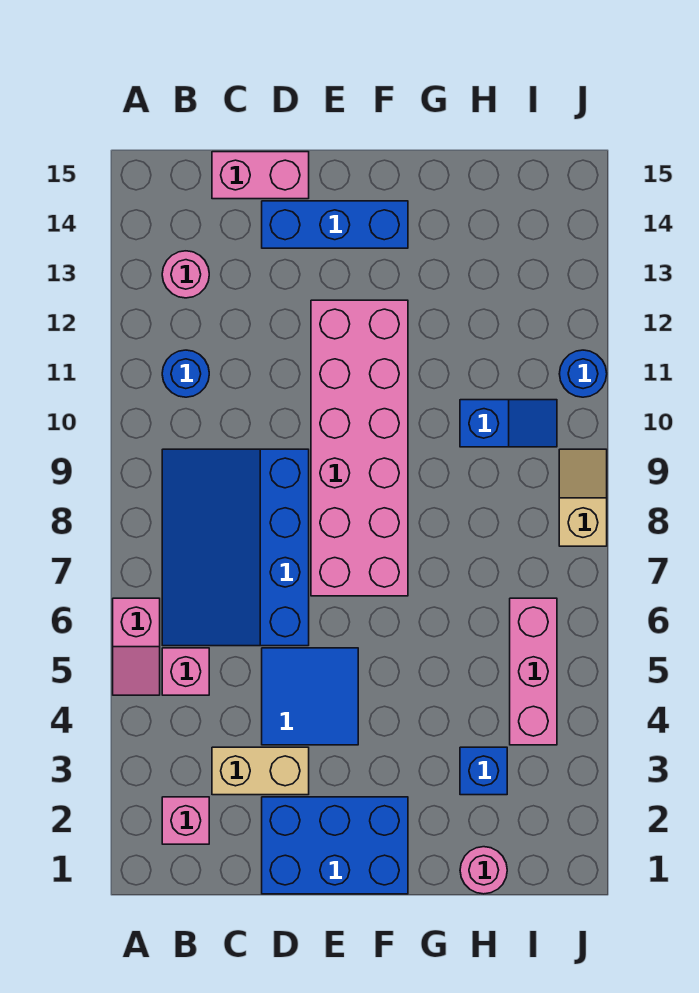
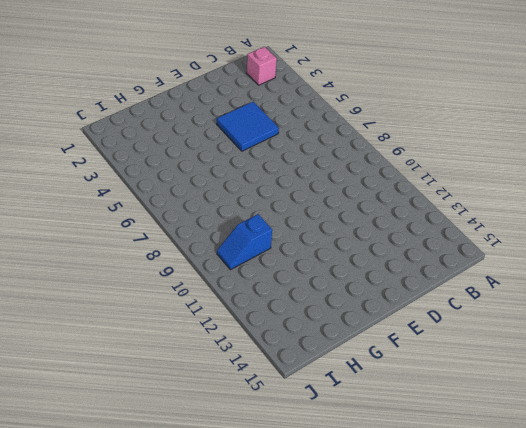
none -> pink 1x2 slope [113,598,160,695]
none -> pink 1x1 brick [162,648,209,695]
none -> blue 3x4 slope [162,449,309,646]

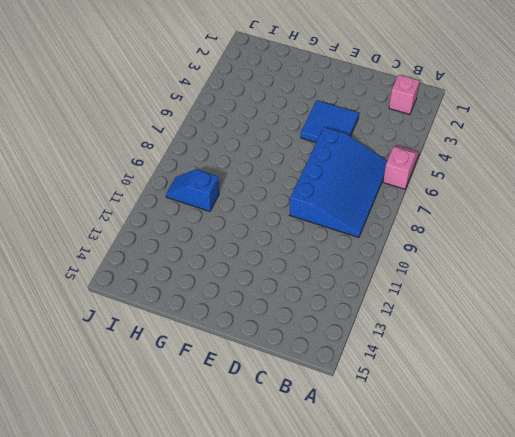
none -> pink 1x1 brick [162,648,209,695]
none -> blue 1x1 round brick [162,350,209,397]
none -> pink 1x1 round brick [162,251,209,298]

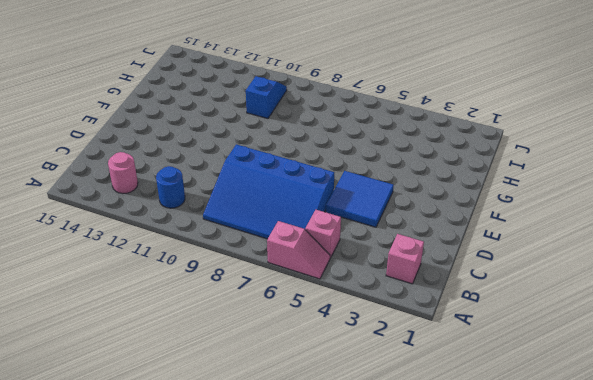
none -> tan 1x2 brick [212,747,309,795]
none -> pink 1x2 brick [212,152,309,199]
none -> blue 2x3 brick [262,797,408,894]

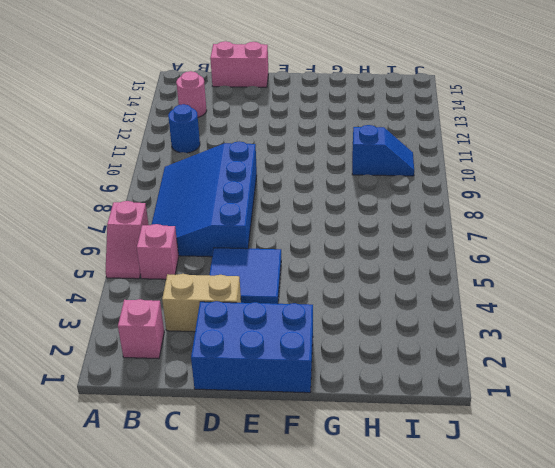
none -> blue 1x3 brick [262,201,408,248]
none -> pink 2x6 brick [311,300,408,596]
none -> pink 1x1 round brick [460,847,507,894]

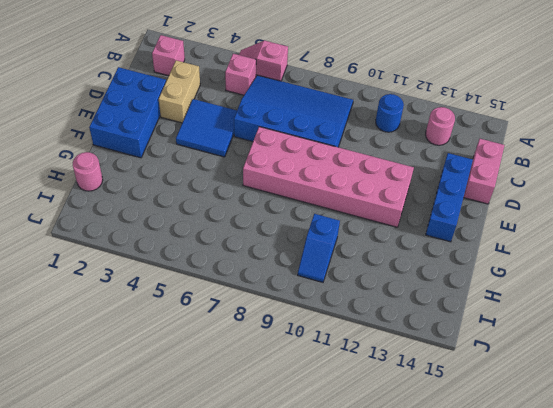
none -> blue 1x1 brick [460,747,507,795]
none -> pink 1x3 brick [510,598,557,745]
none -> tan 1x2 slope [559,449,607,546]

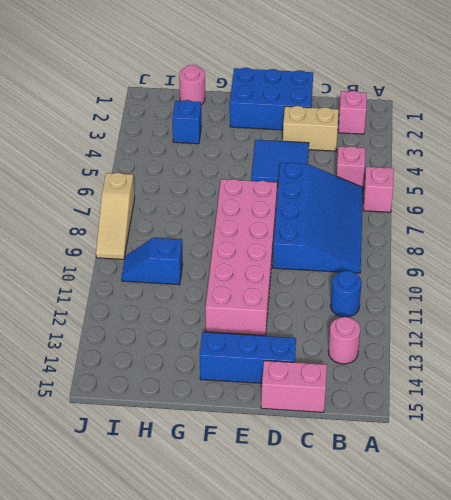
tan 1x3 slope [96,173,135,259] -> tan 1x2 slope [559,449,607,546]
none -> pink 1x3 brick [510,598,557,745]
none -> blue 1x1 round brick [559,350,607,397]

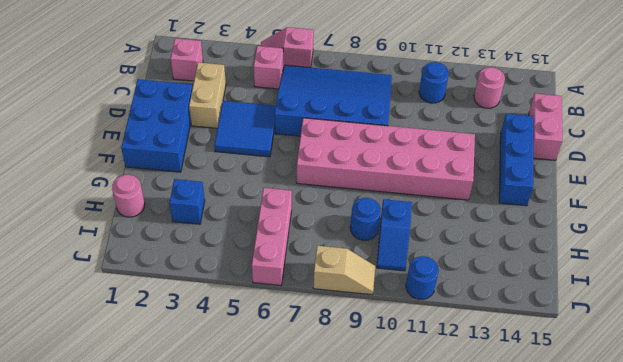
pink 1x3 brick [252,188,292,285] -> pink 1x3 brick turned to [510,598,557,745]
blue 1x1 round brick [350,198,381,240] -> none

